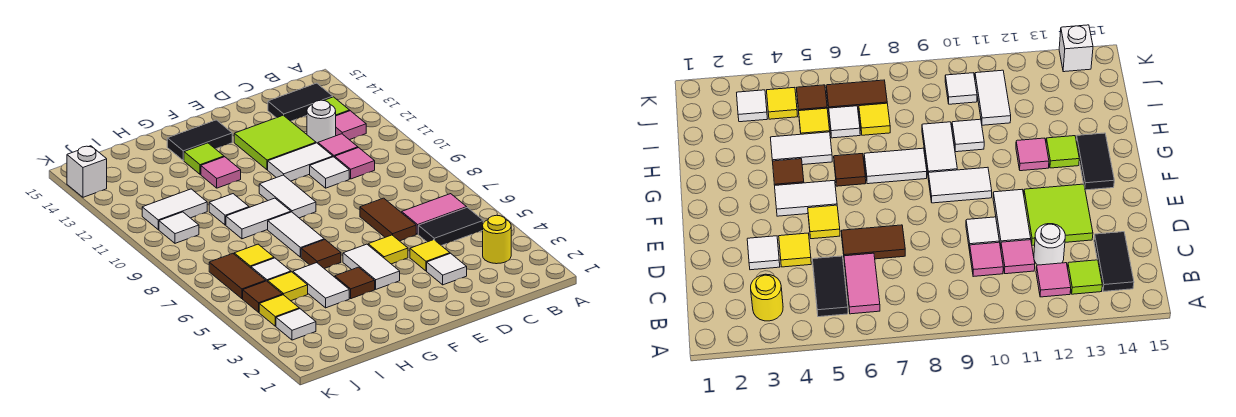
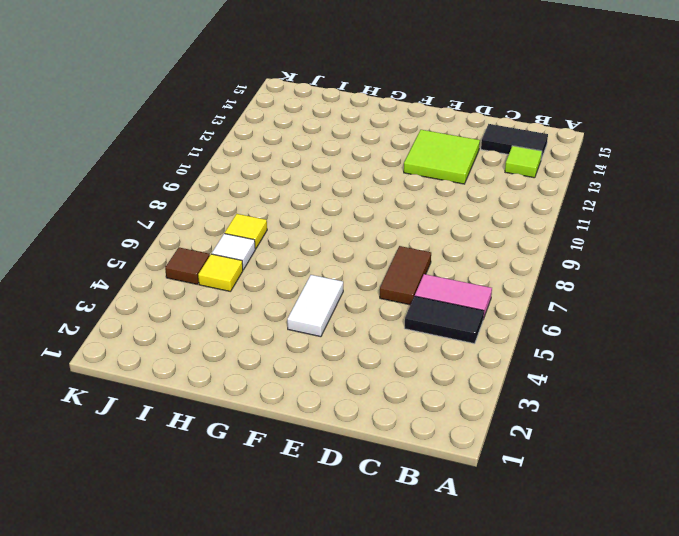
none -> yellow 1x1 round brick [483,215,511,264]
none -> pink 1x1 tile [336,111,366,140]
none -> pink 1x1 tile [335,148,375,179]
none -> pink 1x1 tile [318,134,358,157]

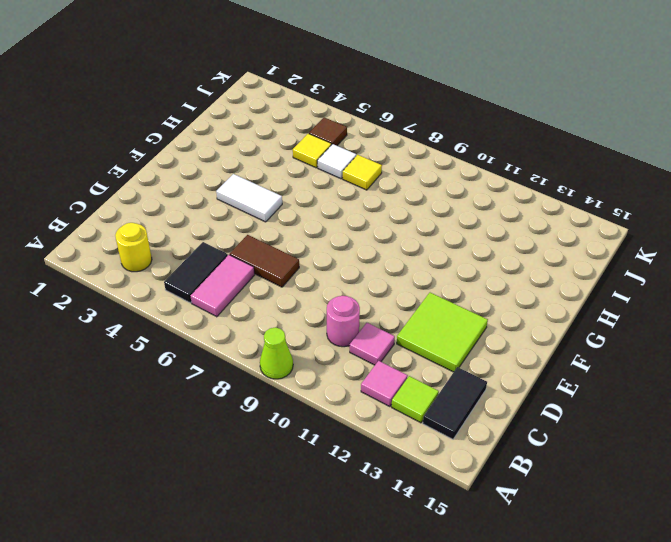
lime 1x1 cone [260,327,293,379] -> none
pink 1x1 round brick [327,296,360,347] -> pink 1x1 tile [335,148,375,179]
none -> white 1x1 round brick [307,100,336,143]
none -> white 1x1 tile [427,253,467,285]
none -> yellow 1x1 tile [410,240,450,271]
none -> white 1x1 tile [310,157,349,188]

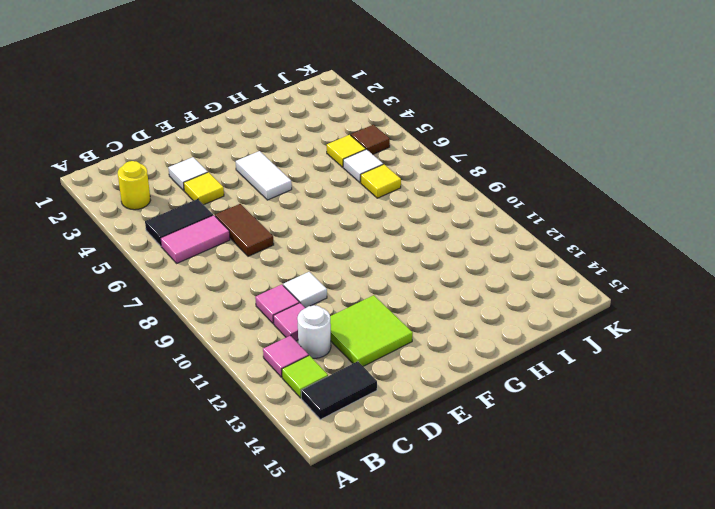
none -> white 1x2 tile [268,143,333,181]
none -> yellow 1x1 tile [368,235,408,264]
none -> white 1x2 tile [259,175,316,218]
none -> black 1x2 tile [167,120,232,161]

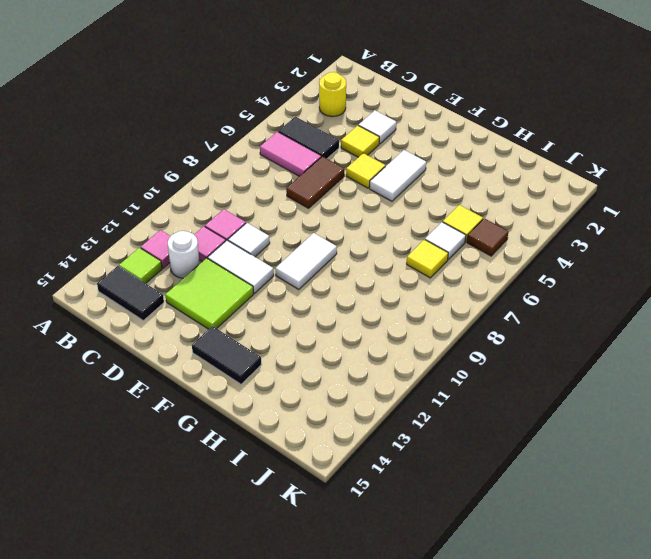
none -> brown 1x1 tile [335,267,375,299]
none -> brown 1x1 tile [301,240,341,269]
none -> white 1x2 tile [268,212,324,257]
none -> white 1x2 tile [226,198,291,239]

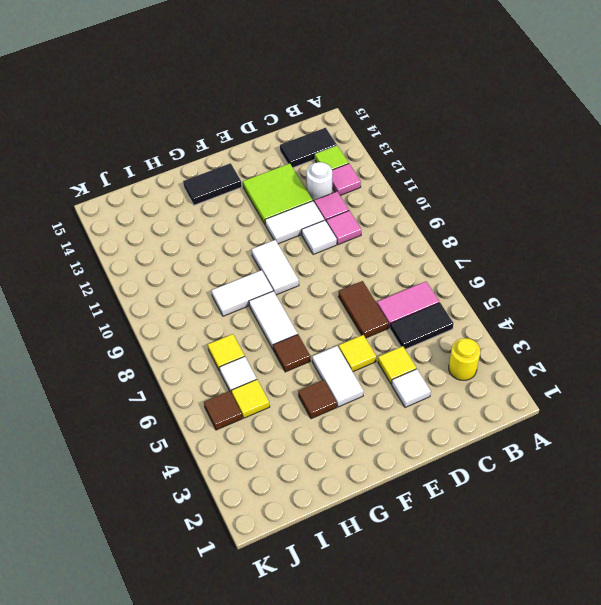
none -> pink 1x1 tile [201,157,241,188]
none -> lime 1x1 tile [184,143,224,174]
none -> white 1x2 tile [293,263,349,308]
none -> white 1x1 tile [209,194,249,225]

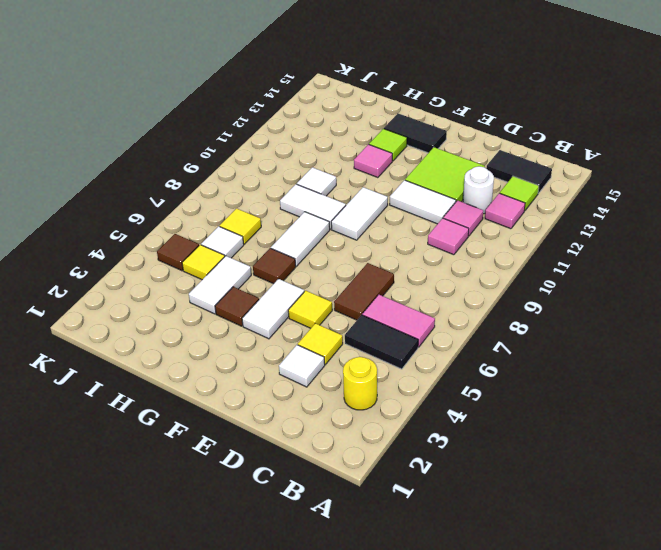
none -> white 1x1 tile [310,157,349,188]
none -> white 1x2 tile [142,189,207,230]
none -> white 1x1 tile [276,309,316,340]
none -> yellow 1x1 tile [259,295,299,326]

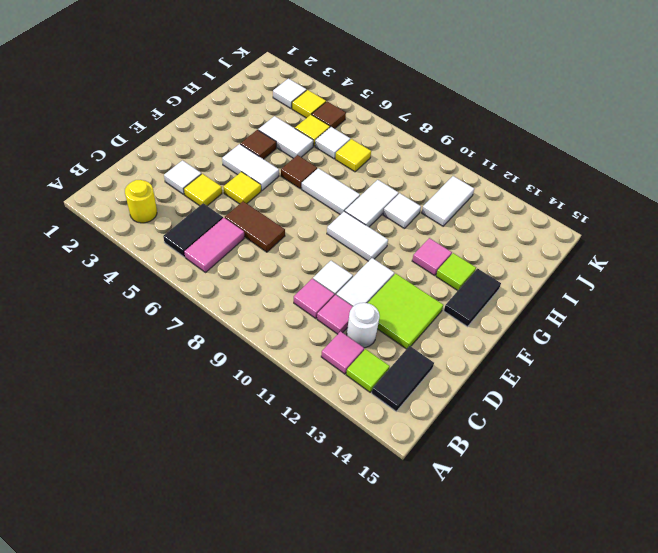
none -> brown 1x2 tile [209,254,266,299]
none -> white 1x1 tile [159,212,199,243]
none -> white 1x1 brick [67,146,107,197]

